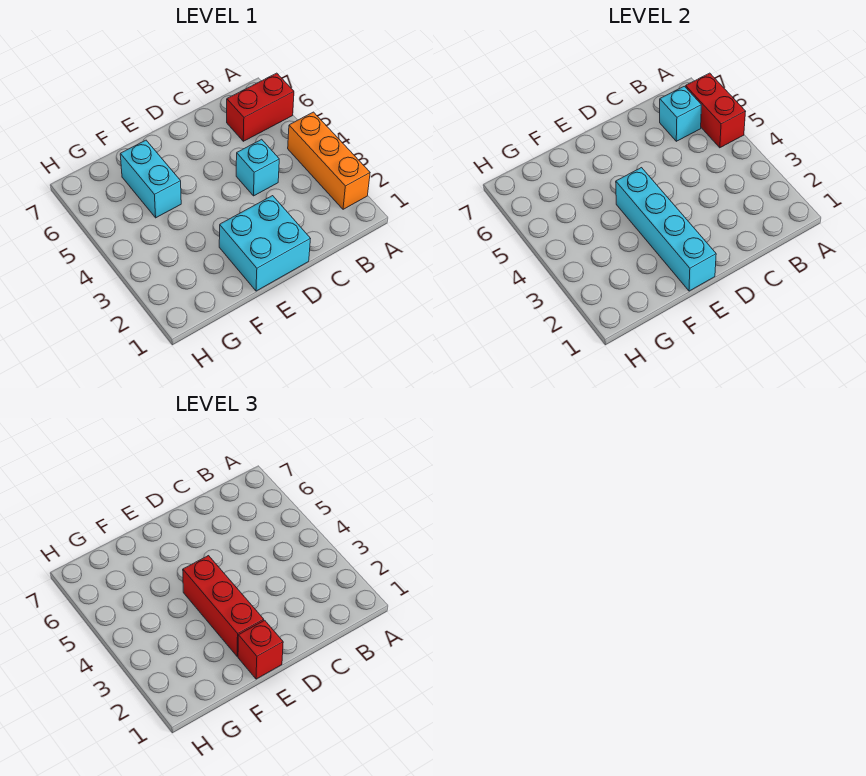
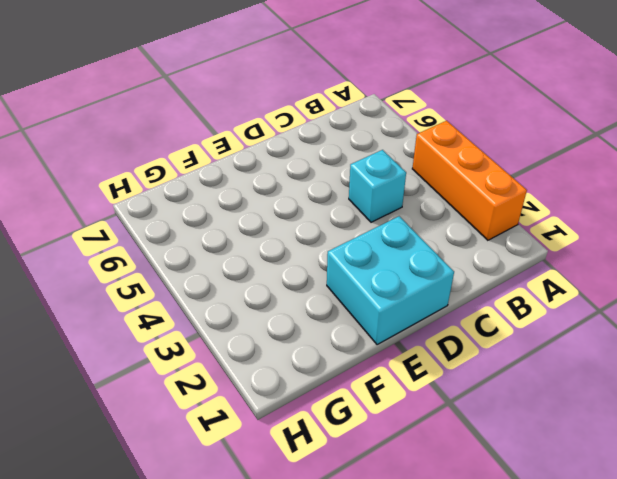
none -> red 1x2 brick [227,73,294,141]
none -> cyan 1x2 brick [120,140,181,218]

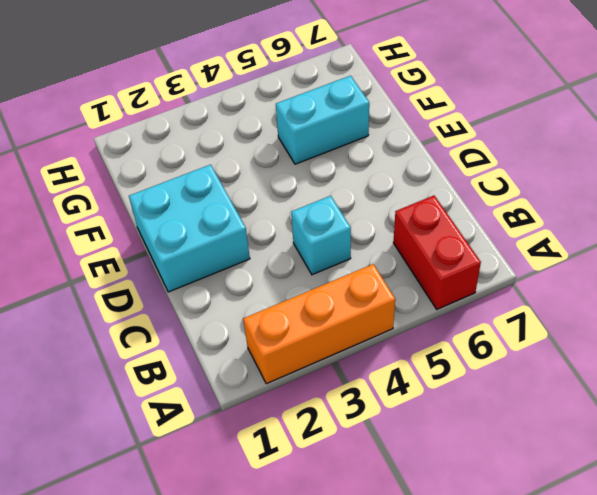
none -> red 1x2 brick [686,73,746,148]
none -> cyan 1x1 brick [660,86,701,141]

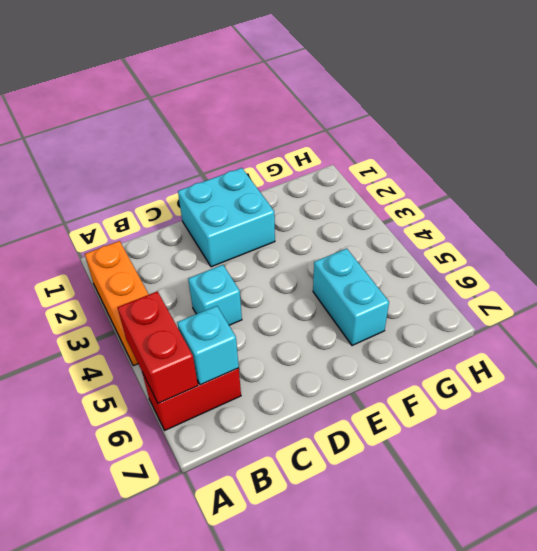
none -> cyan 1x4 brick [616,168,716,291]
none -> red 1x1 brick [238,620,283,679]

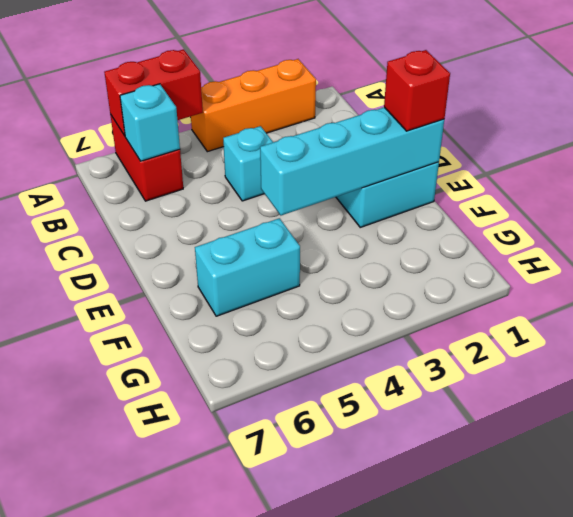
none -> red 1x3 brick [183,556,264,657]

